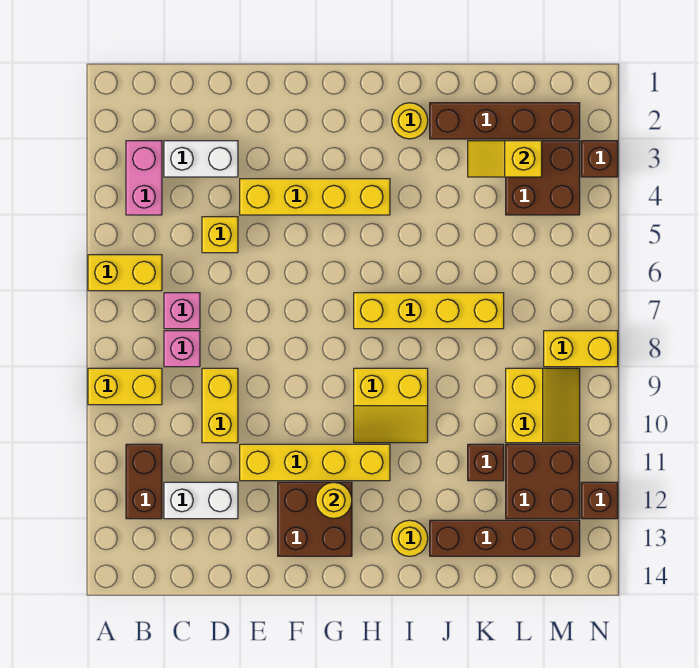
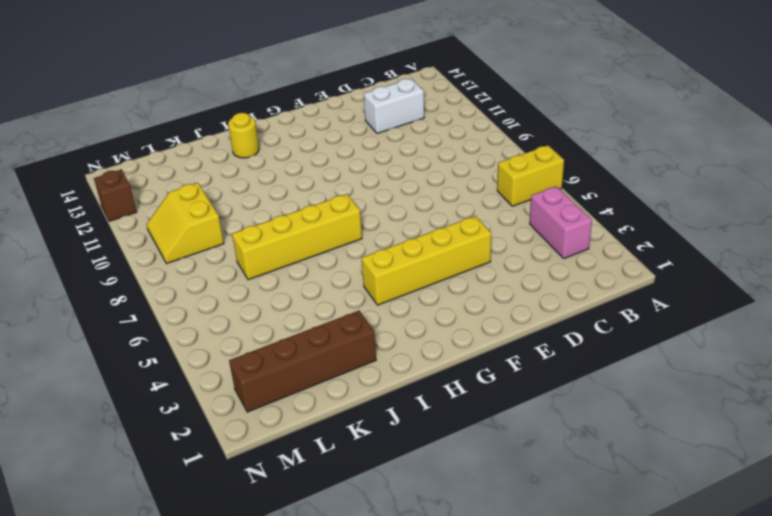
none -> yellow 1x2 brick [88,368,162,405]
none -> brown 1x2 brick [126,444,162,519]
none -> white 1x2 brick [164,141,238,177]

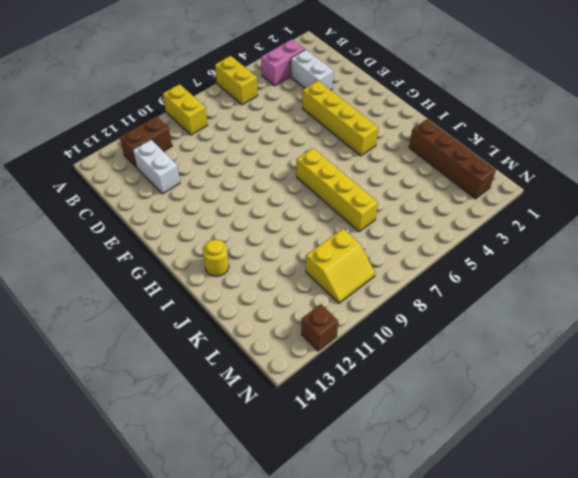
none -> pink 1x1 brick [164,293,200,329]
none -> pink 1x1 brick [164,331,200,367]
none -> yellow 1x1 brick [202,217,238,253]

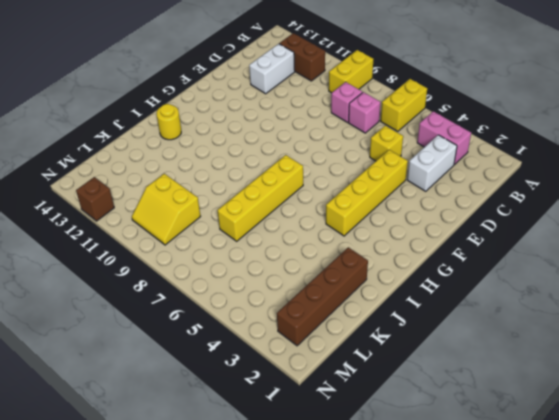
none -> yellow 1x2 brick [202,368,238,443]
none -> yellow 1x4 brick [240,444,390,481]
none -> brown 2x2 brick [278,482,352,556]

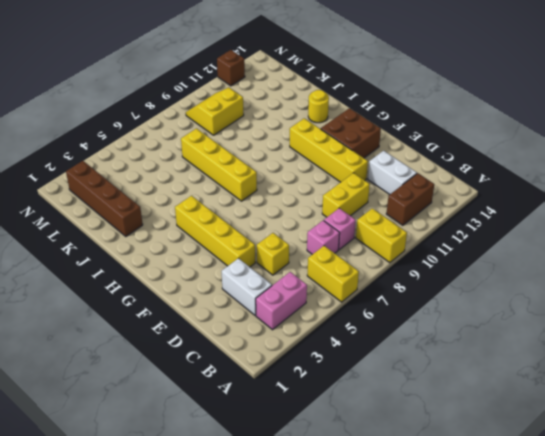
none -> yellow 2x2 slope [354,368,428,443]
none -> yellow 1x1 round brick [392,103,428,139]
none -> brown 1x4 brick [430,520,580,556]

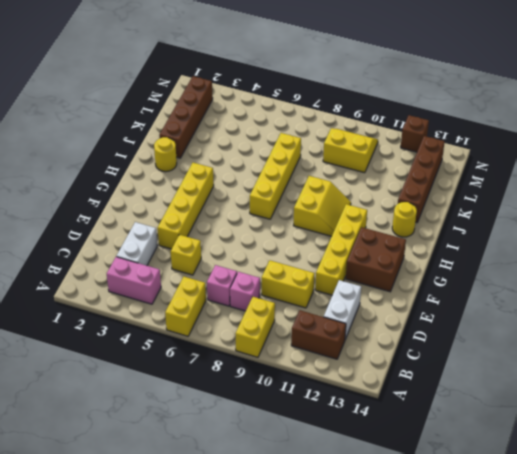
none -> brown 1x1 brick [468,444,504,481]
none -> brown 2x2 brick [506,141,580,215]
none -> brown 2x2 brick [506,444,580,519]

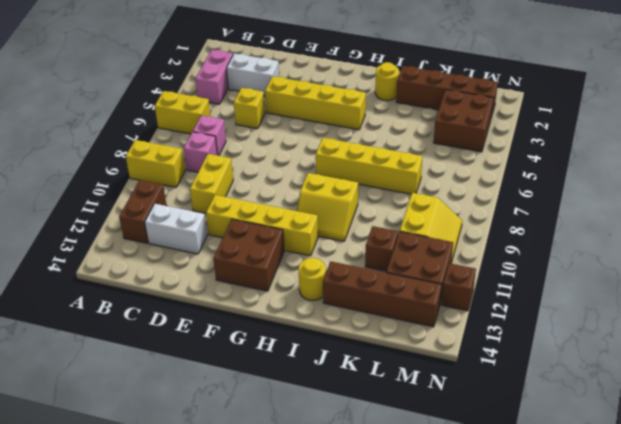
none -> yellow 1x2 brick [544,331,618,367]
none -> brown 1x1 brick [581,141,618,177]
none -> yellow 1x1 round brick [316,482,352,518]

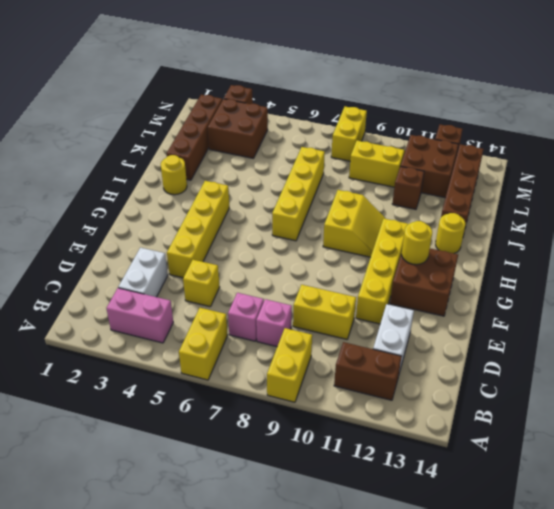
none -> yellow 1x2 slope [468,141,542,177]

